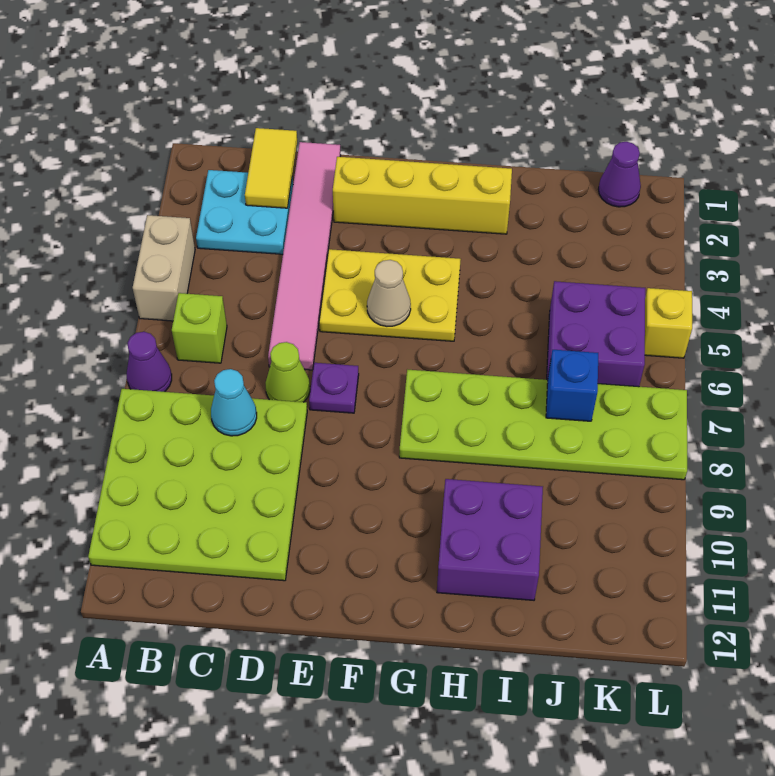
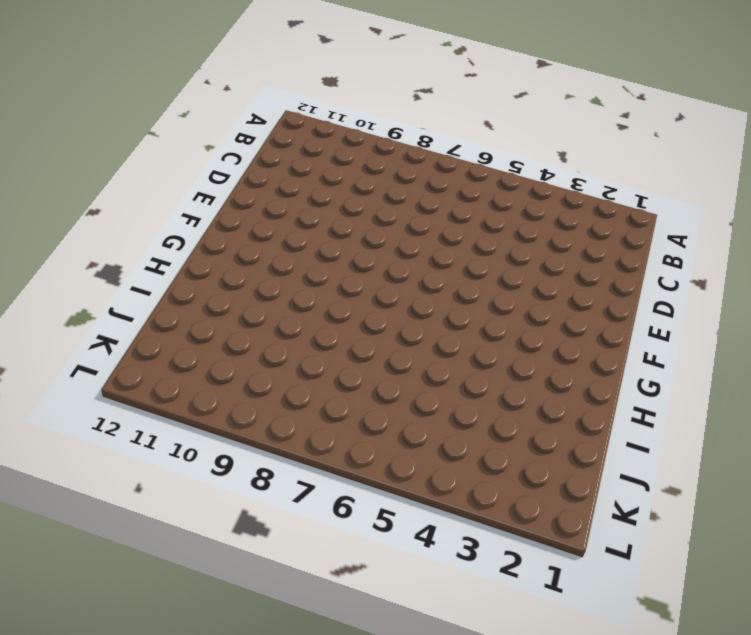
none -> tan 1x2 brick [133,215,195,321]
none -> purple 1x1 cone [127,332,172,392]
none -> lime 4x4 plate [88,389,307,581]

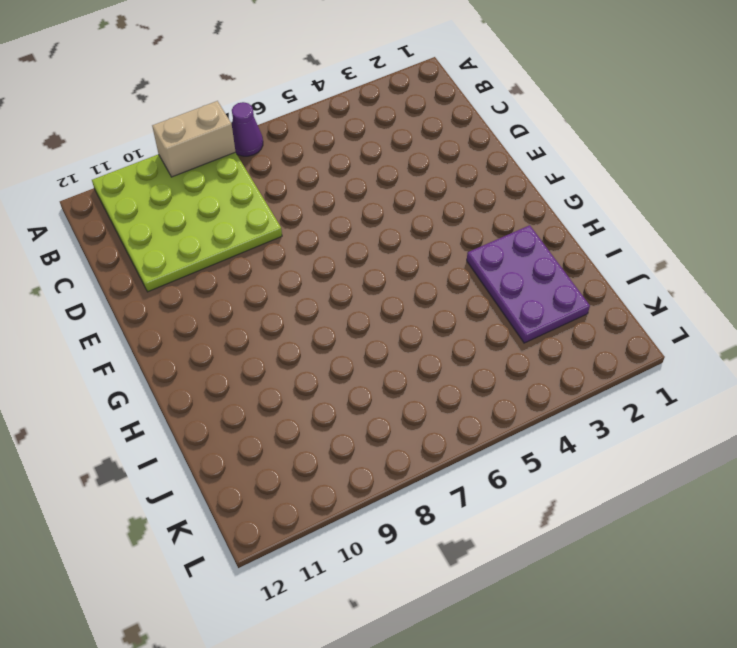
tan 1x2 brick [152,101,235,177] -> tan 1x2 brick moved to [133,215,195,321]
purple 2x3 plate [467,225,590,343] -> yellow 1x4 brick [333,157,512,234]
none -> cyan 2x2 plate [196,170,293,254]
none -> lime 1x1 brick [172,293,227,363]
none -> pink 1x6 tile [268,142,341,370]

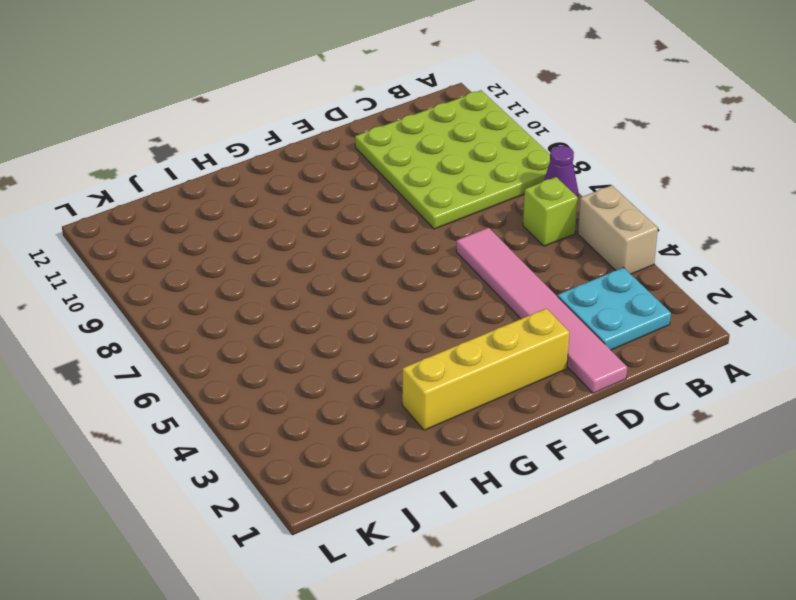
none -> lime 1x1 cone [266,342,310,402]
none -> yellow 2x3 plate [319,249,461,341]
none -> purple 1x1 plate [309,363,359,413]

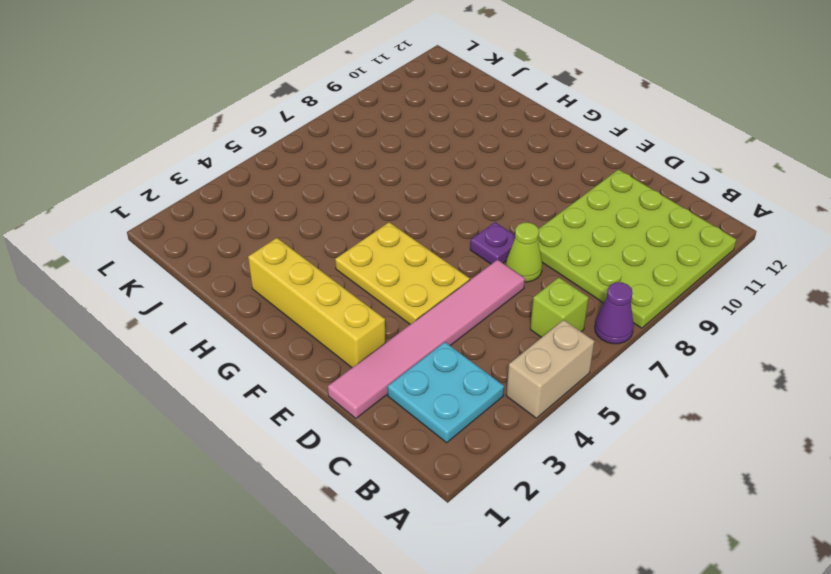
none -> lime 2x6 plate [399,370,687,480]
none -> purple 2x2 brick [437,479,543,600]
none -> purple 2x2 brick [547,281,645,387]

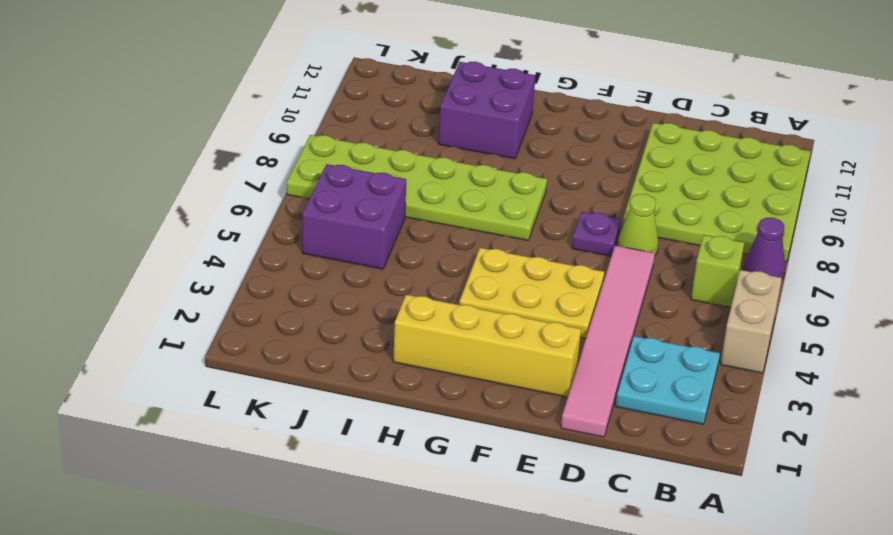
none -> purple 1x1 cone [598,142,641,207]
none -> yellow 1x1 brick [645,288,692,358]
none -> yellow 1x2 tile [245,128,297,208]

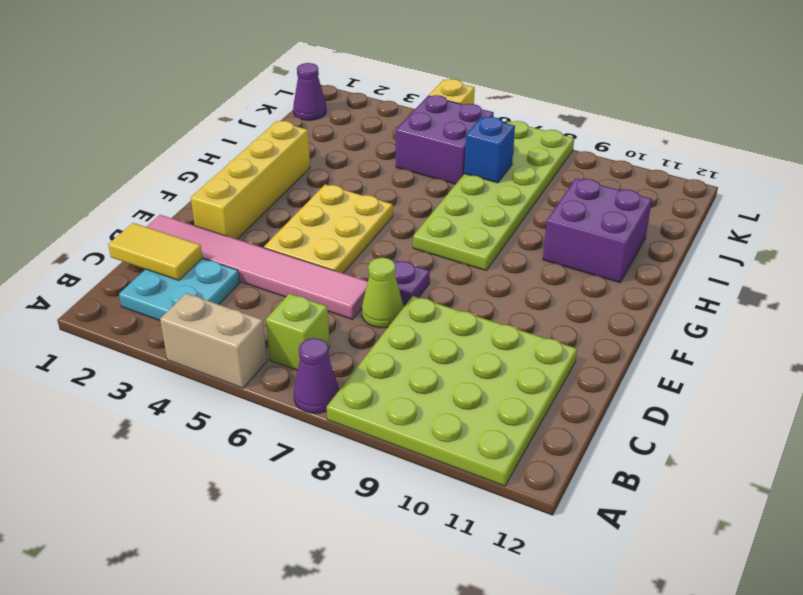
none -> cyan 1x1 cone [211,369,257,436]
none -> tan 1x1 cone [367,260,411,327]

